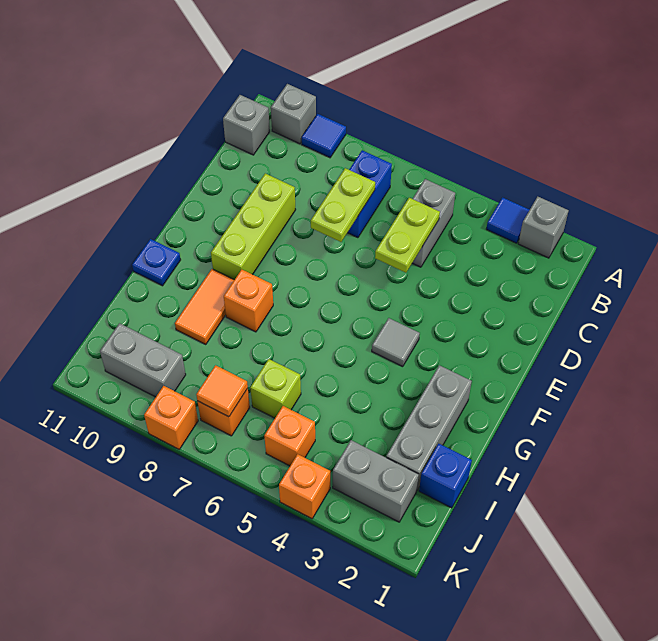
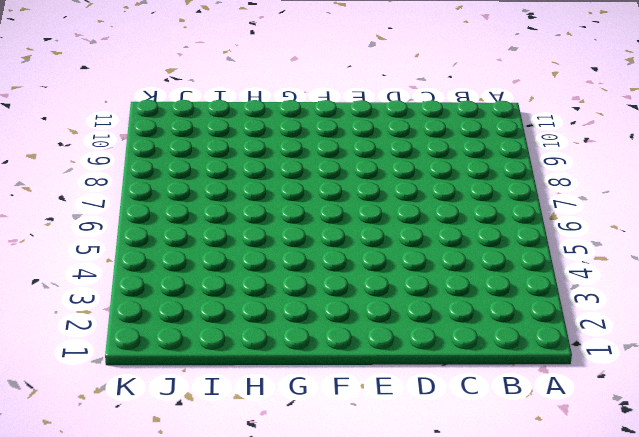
none -> grey 1x1 brick [518,197,569,258]
none -> blue 1x1 tile [486,198,529,243]
none -> blue 1x1 tile [302,114,346,158]

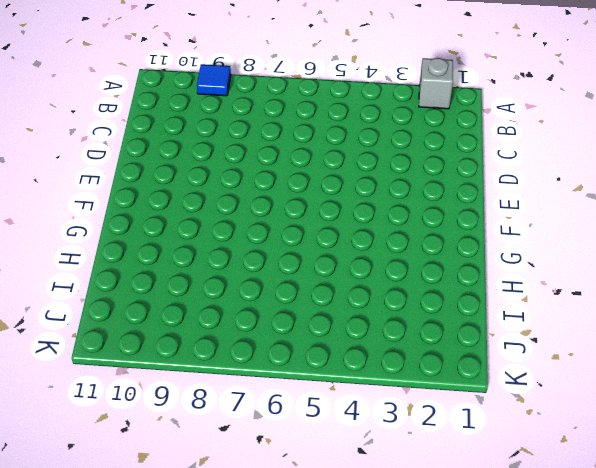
none -> blue 1x1 tile [486,198,529,243]
none -> grey 1x1 brick [271,84,316,144]
none -> grey 1x2 brick [413,179,455,267]

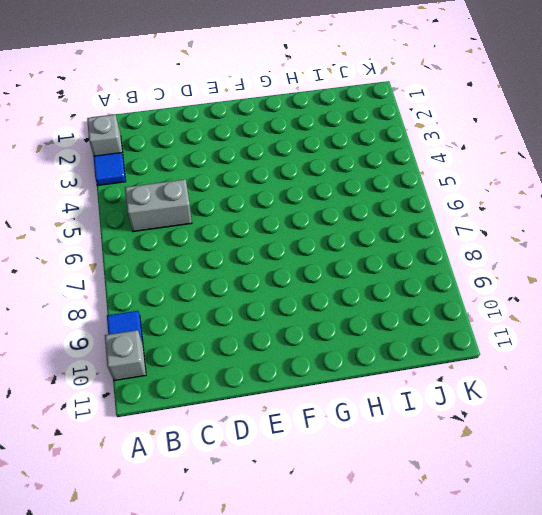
none -> blue 1x2 brick [348,150,392,238]
none -> grey 1x1 brick [223,95,270,155]
none -> lime 1x3 brick [211,173,296,280]

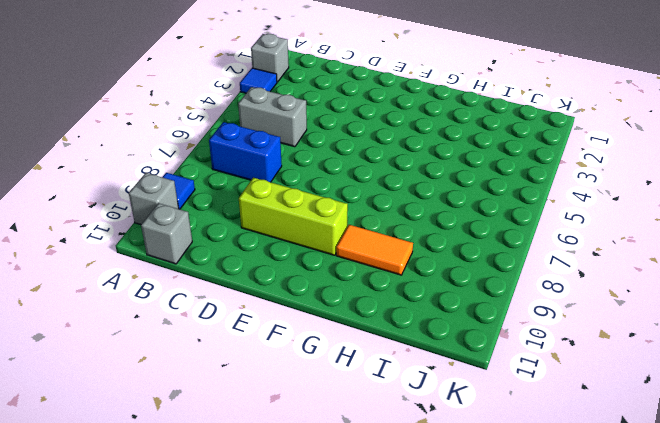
none -> grey 1x1 tile [372,318,420,367]
none -> grey 1x3 brick [386,365,472,490]
none -> orange 1x1 brick [224,269,273,332]

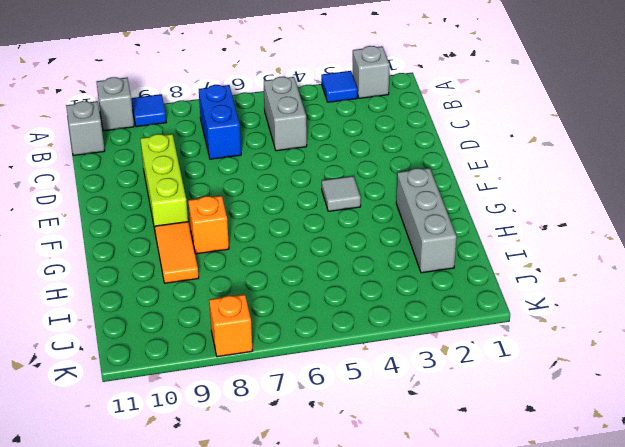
none -> blue 1x1 plate [132,239,181,286]
none -> blue 1x1 brick [419,444,472,508]
none -> lime 1x1 brick [250,359,301,418]

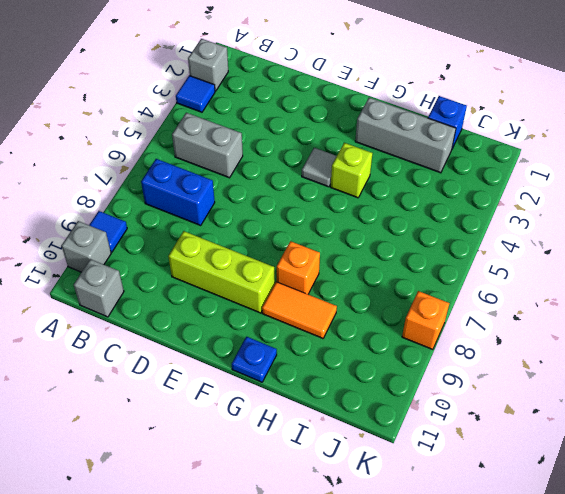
lime 1x1 brick [331,143,372,198] -> lime 1x1 brick moved to [250,359,301,418]
none -> grey 1x2 brick [333,440,419,522]
none -> orange 1x1 brick [264,406,315,466]
none -> orange 1x1 brick [198,388,250,436]

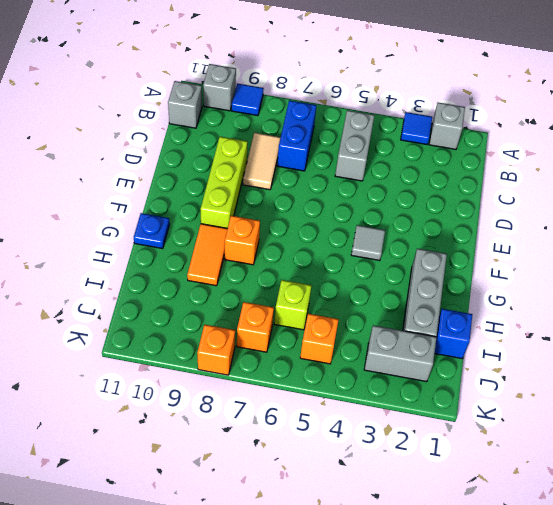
tan 1x2 tile [243,133,281,190] -> none
none -> grey 1x2 brick [100,323,186,397]
none -> orange 1x1 brick [279,454,330,519]
none -> lime 1x2 plate [375,198,440,273]

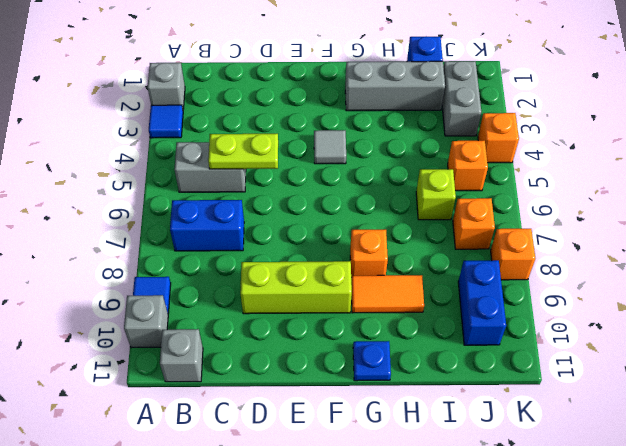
blue 1x2 brick [458,260,506,345] -> grey 1x2 brick [100,323,186,397]
none -> lime 1x2 plate [311,168,375,242]
none -> orange 1x1 tile [196,365,248,417]

